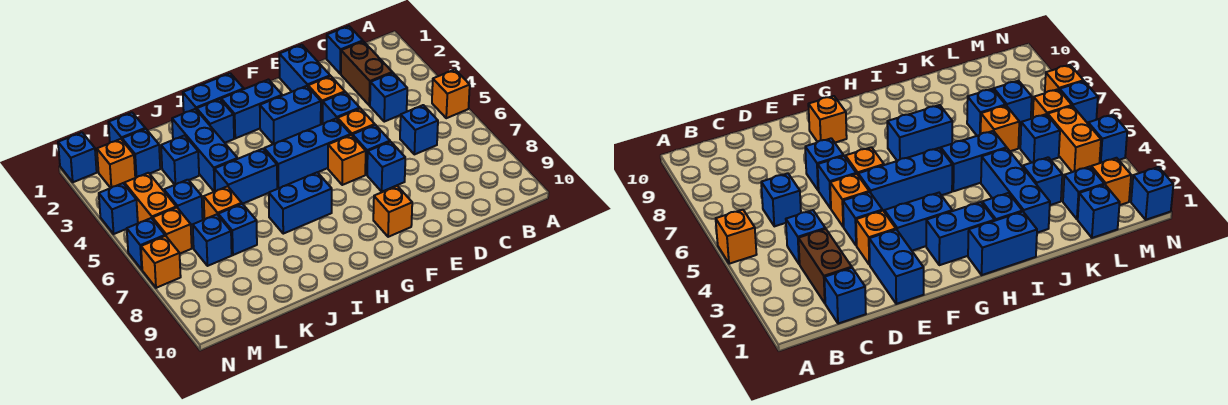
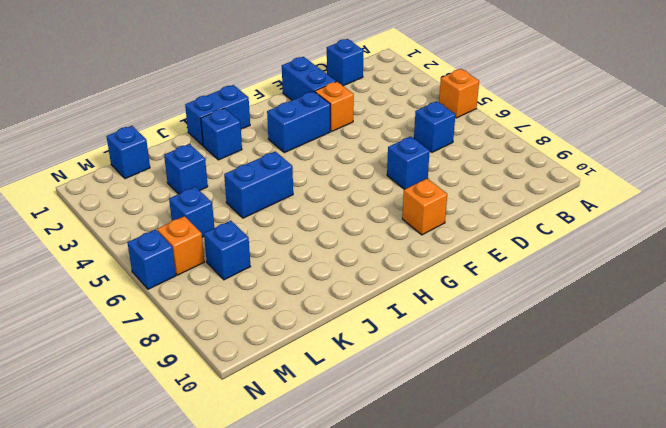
none -> brown 1x2 brick [341,41,392,106]
none -> blue 1x1 brick [370,73,407,122]
none -> blue 1x1 brick [323,92,360,124]
none -> orange 1x1 brick [338,108,375,135]

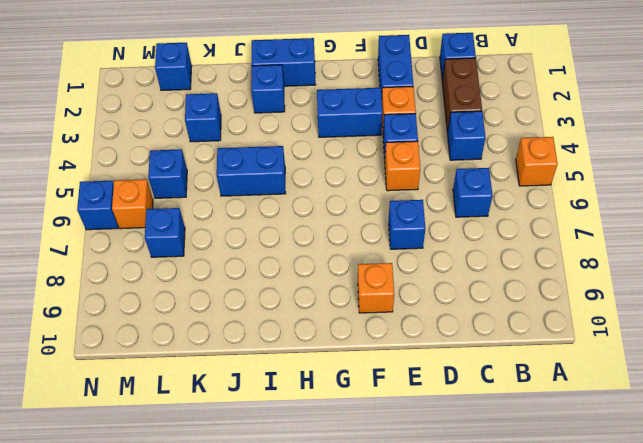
none -> blue 1x1 brick [352,125,390,175]
none -> blue 1x3 brick [264,118,351,188]
none -> orange 1x1 brick [328,135,366,185]
none -> blue 1x2 brick [221,80,282,138]

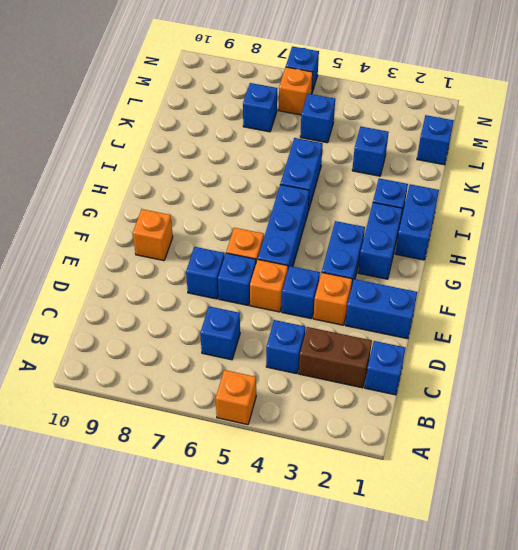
none -> blue 1x2 brick [269,172,332,234]
none -> blue 1x3 brick [172,109,238,192]
none -> orange 1x1 brick [204,186,242,219]
none -> blue 1x1 brick [218,204,257,255]

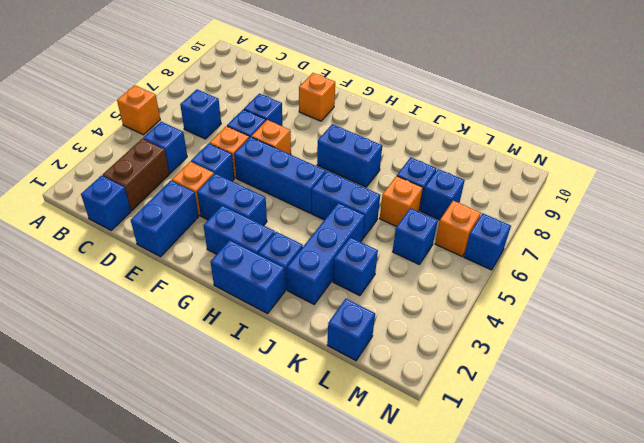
none -> blue 1x1 brick [122,129,160,178]
none -> orange 1x1 brick [97,139,135,188]
none -> orange 1x2 brick [124,173,176,223]
none -> blue 1x1 brick [58,132,97,182]

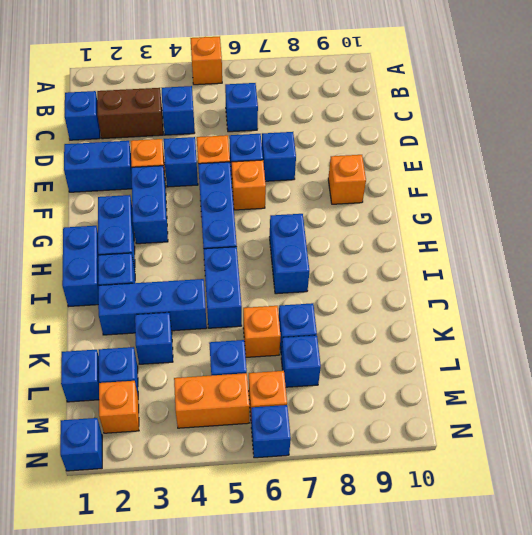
none -> blue 1x1 brick [99,183,138,234]
none -> orange 1x1 brick [141,236,181,288]

